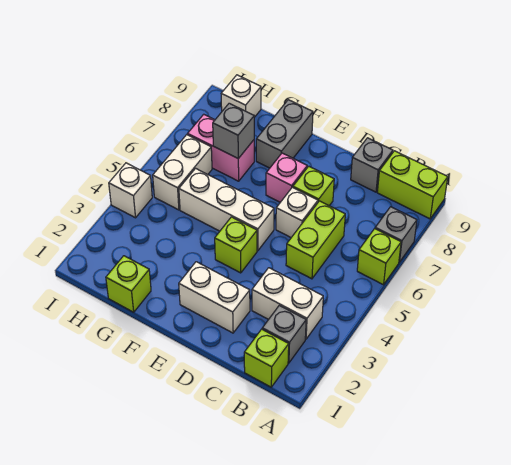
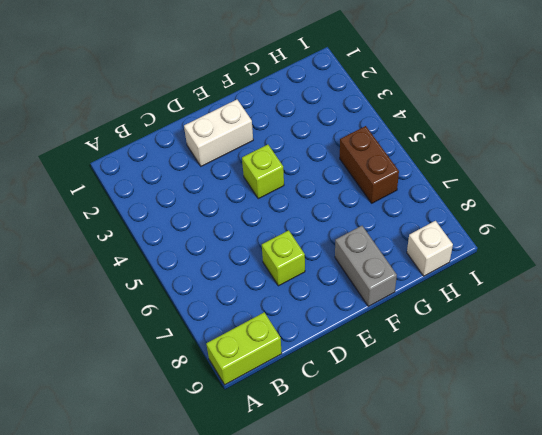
brown 1x2 brick [340,126,399,203] -> white 1x2 brick [153,135,212,210]
none -> lime 1x1 brick [357,229,401,285]
none -> grey 1x1 brick [375,207,417,262]
none -> lime 1x1 brick [244,329,289,387]

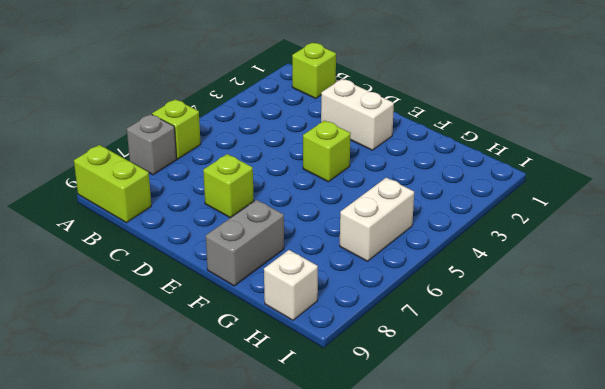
none -> grey 1x1 brick [262,305,306,363]
none -> white 1x2 brick [252,268,323,339]
none -> lime 1x2 brick [286,201,345,279]

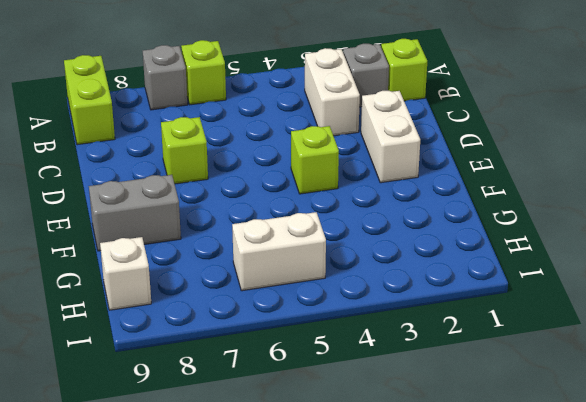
none -> lime 1x2 brick [286,201,345,279]
none -> grey 1x1 brick [351,138,393,192]
none -> white 1x1 brick [276,187,318,237]

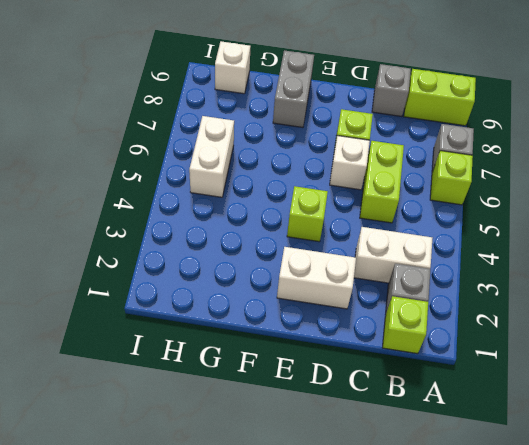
none -> white 1x3 brick [179,168,274,251]
none -> pink 1x1 brick [266,153,307,202]
none -> lime 1x1 brick [106,256,151,312]

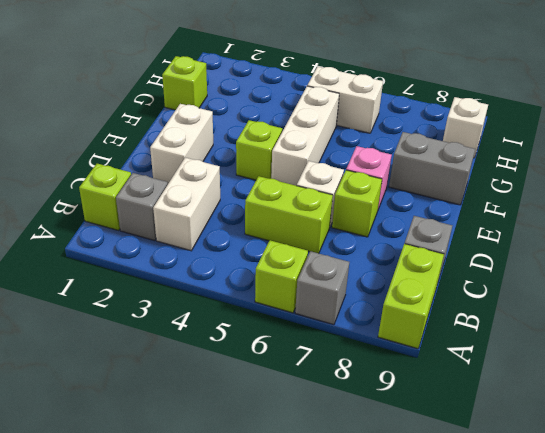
none -> pink 1x2 brick [188,114,254,181]
none -> white 1x1 brick [109,163,152,218]
none -> grey 1x1 brick [213,103,254,158]

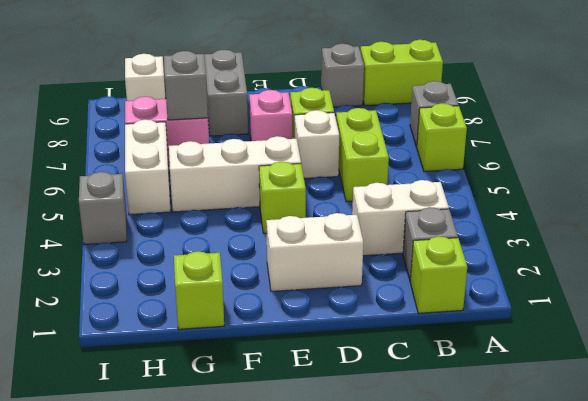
grey 1x1 brick [79,172,127,244] -> white 1x1 brick [109,163,152,218]

